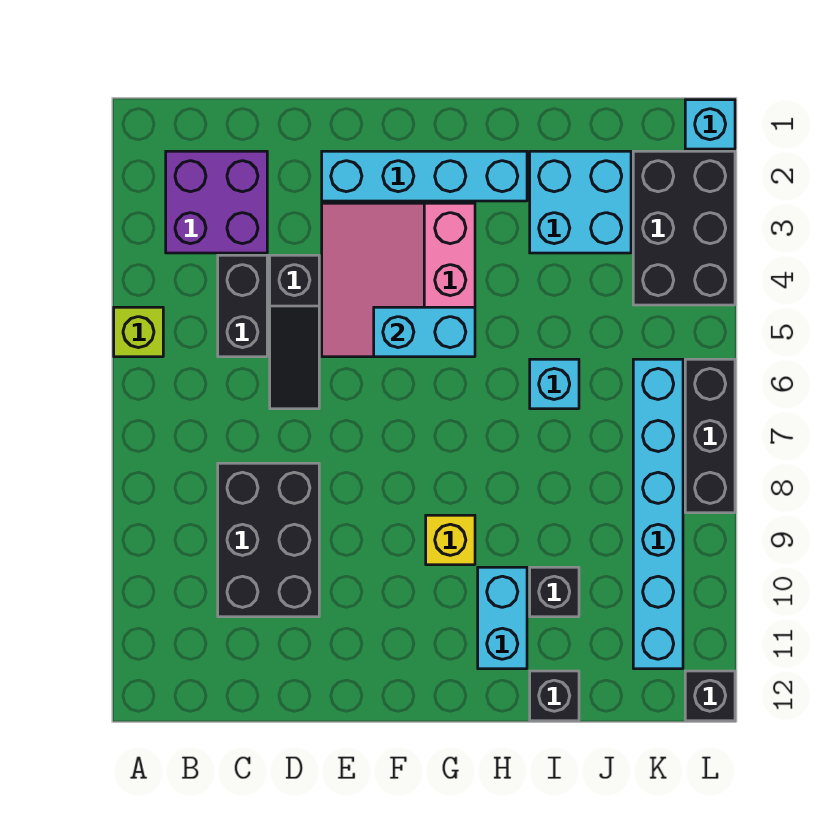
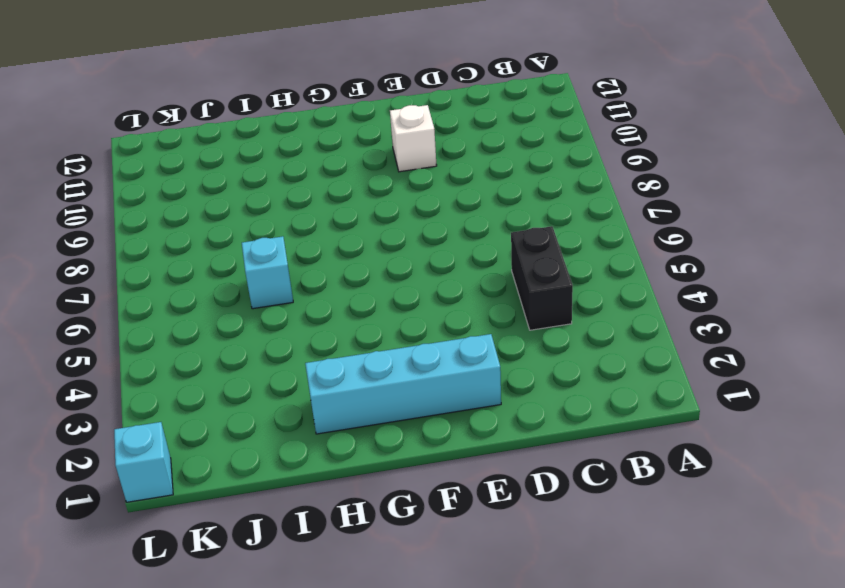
white 1x1 brick [390,105,437,172] -> none
none -> lime 1x1 brick [114,307,163,357]
none -> purple 2x2 brick [166,151,267,253]
none -> black 2x3 brick [218,463,319,617]

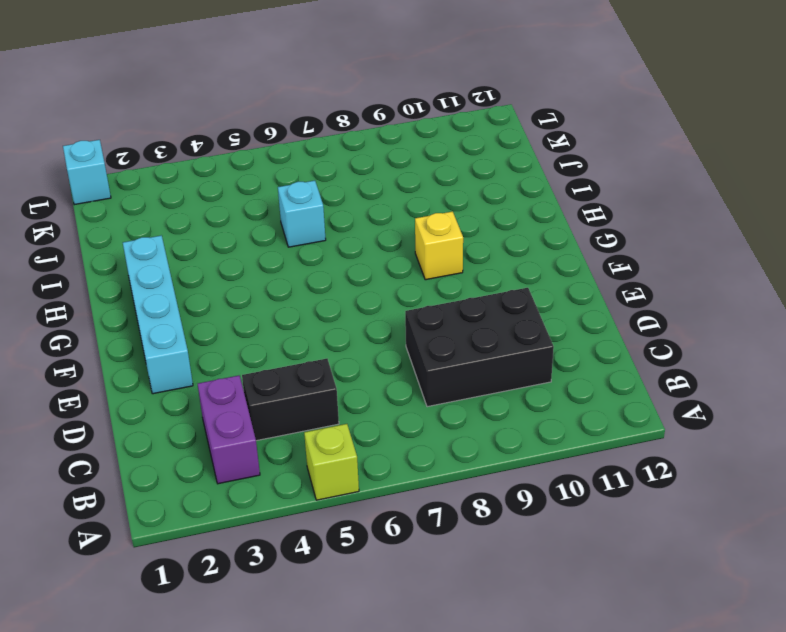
purple 1x2 brick [198,376,260,484] -> purple 2x2 brick [166,151,267,253]
none -> black 1x3 slope [270,255,319,409]
none -> pink 3x3 slope [322,203,475,357]
none -> cyan 1x2 brick [478,567,527,669]

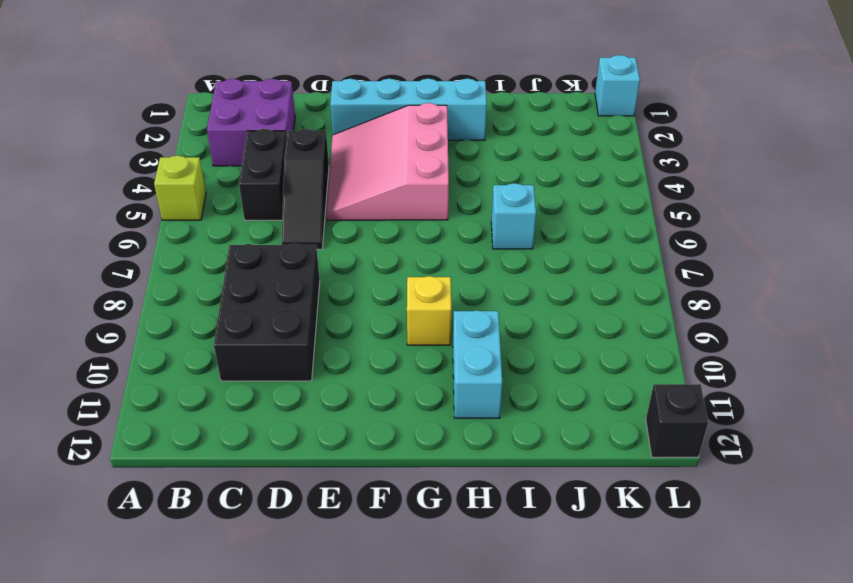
none -> cyan 2x2 brick [530,151,631,253]
none -> black 1x1 brick [530,567,579,617]
none -> black 1x1 brick [530,671,579,721]

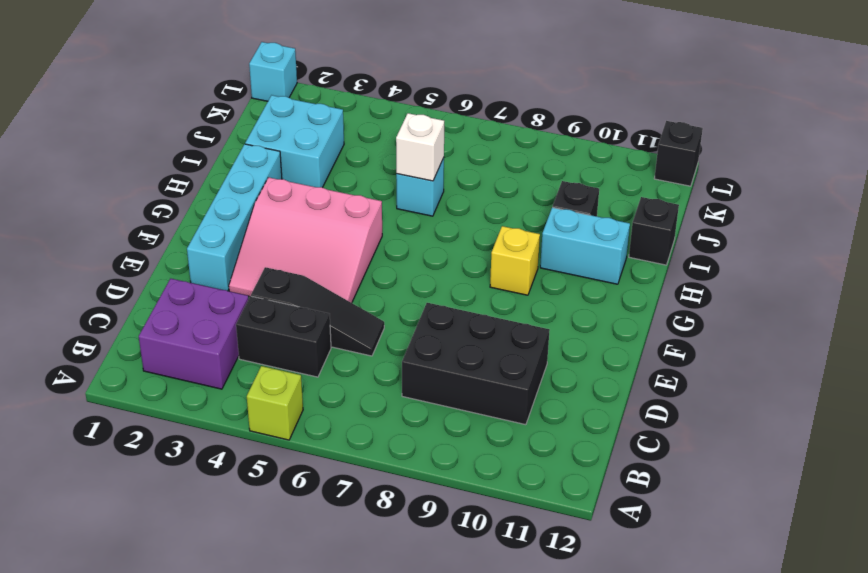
white 1x1 brick [396,113,444,181] -> none
none -> black 2x3 brick [633,151,735,305]
none -> cyan 1x6 brick [633,359,683,669]
none -> black 1x3 brick [685,359,735,513]

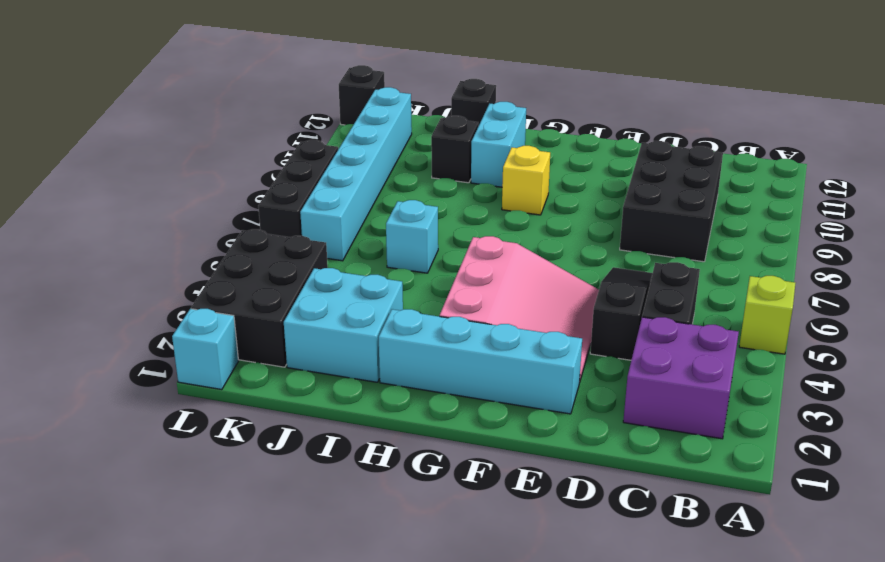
none -> cyan 1x2 brick [374,307,475,357]

